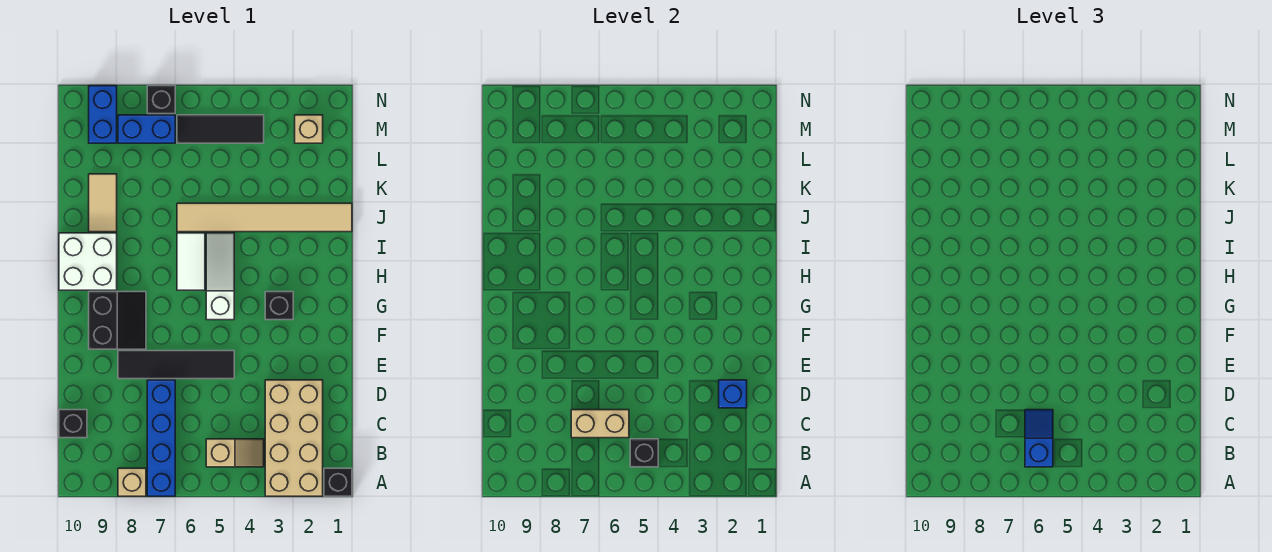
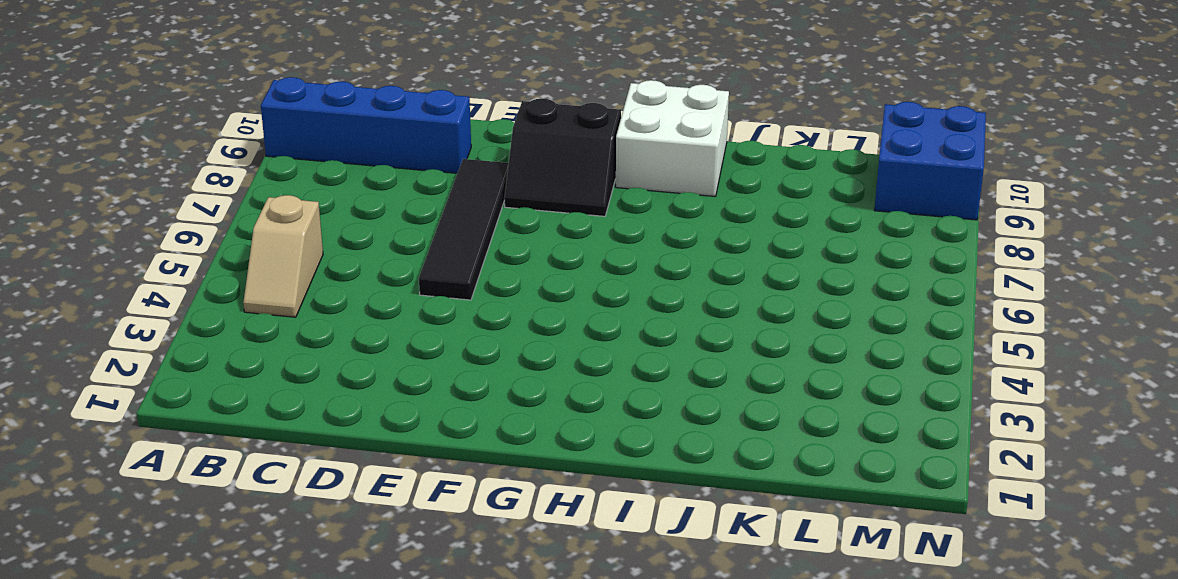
blue 1x4 brick [261,77,471,173] -> blue 1x4 brick moved to [147,380,175,496]
blue 2x2 brick [874,102,986,220] -> blue 1x2 brick [89,86,117,143]
none -> black 1x1 brick [324,468,352,496]
none -> tan 2x4 brick [265,380,323,496]
none -> tan 1x1 brick [118,468,146,496]

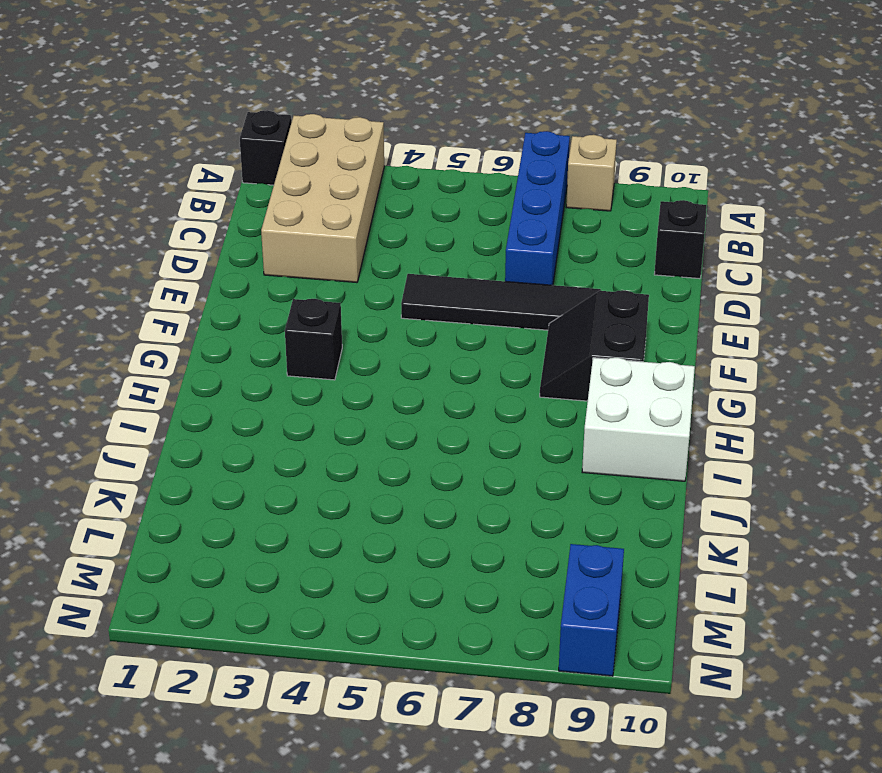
none -> tan 1x2 slope [206,439,264,467]
none -> white 1x3 slope [206,233,234,320]
none -> white 1x2 tile [177,233,205,290]

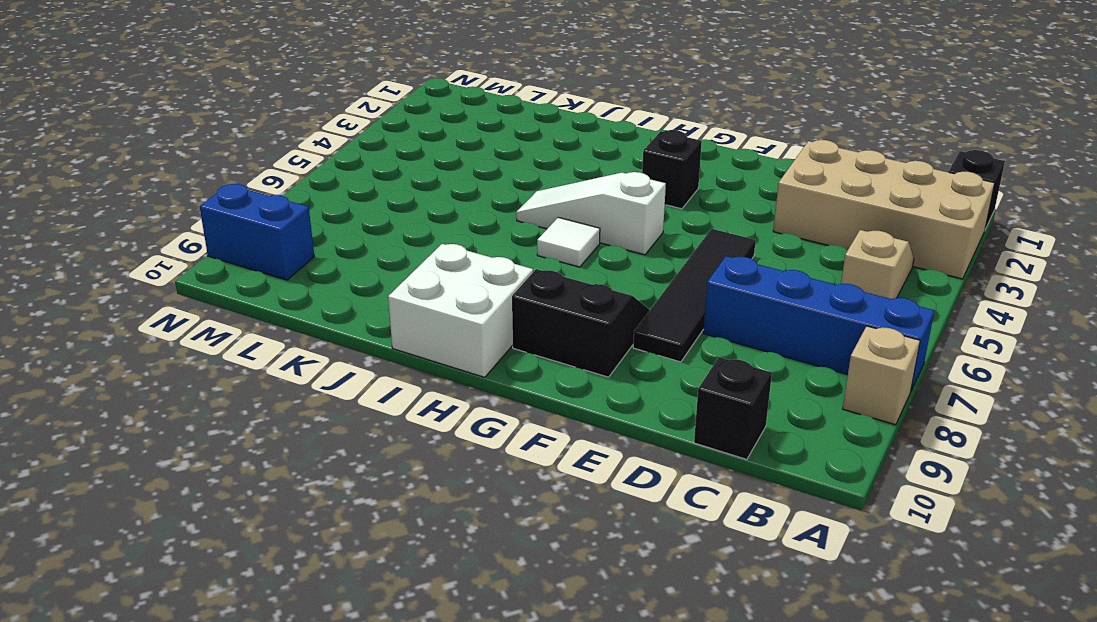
white 1x1 tile [537,217,600,267] -> white 1x2 tile [177,233,205,290]
none -> tan 1x6 tile [177,203,352,232]
none -> tan 1x2 tile [89,174,117,232]
none -> tan 1x1 brick [295,115,323,143]

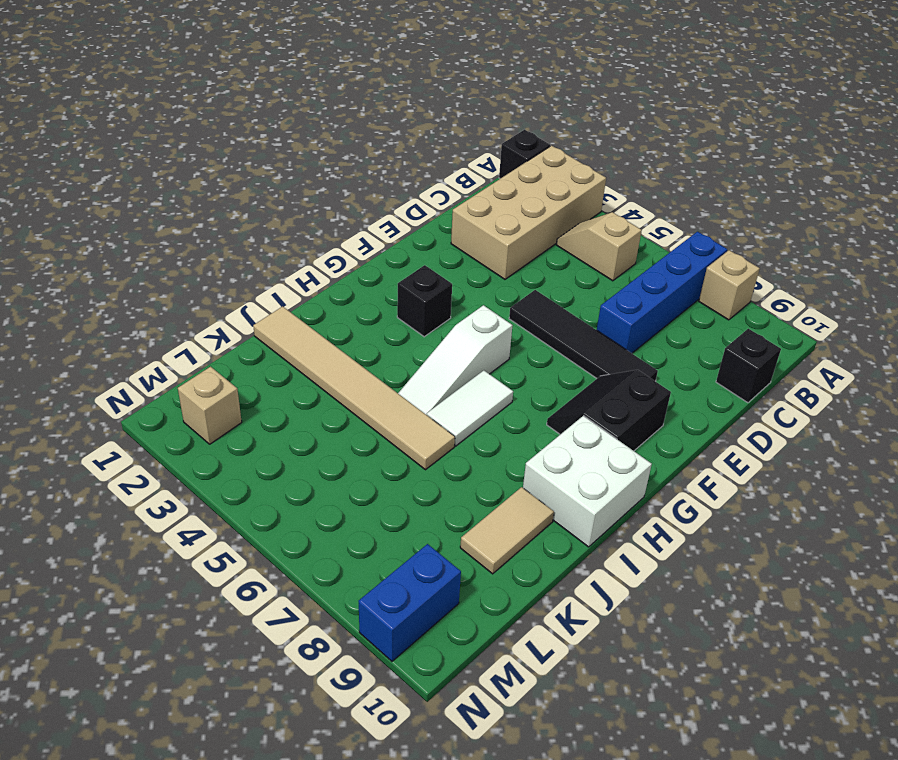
none -> black 1x3 tile [177,115,264,143]
none -> blue 1x2 brick [118,115,175,143]
none -> black 1x1 brick [147,86,175,114]

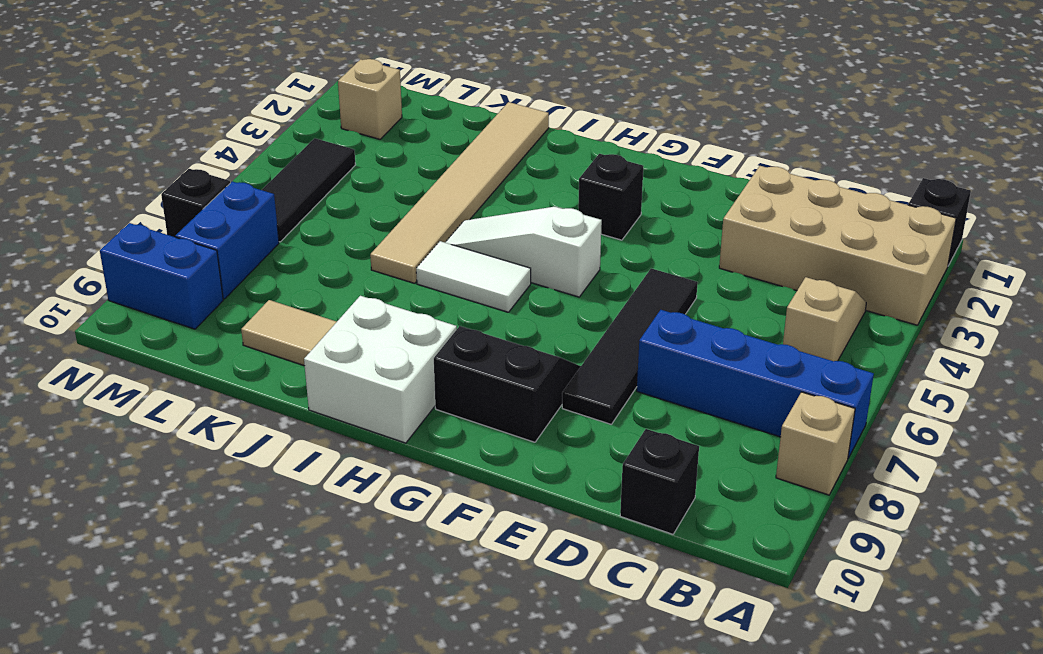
none -> black 1x1 brick [630,439,658,467]
none -> tan 1x2 brick [571,410,629,438]
none -> blue 1x1 brick [719,380,747,408]

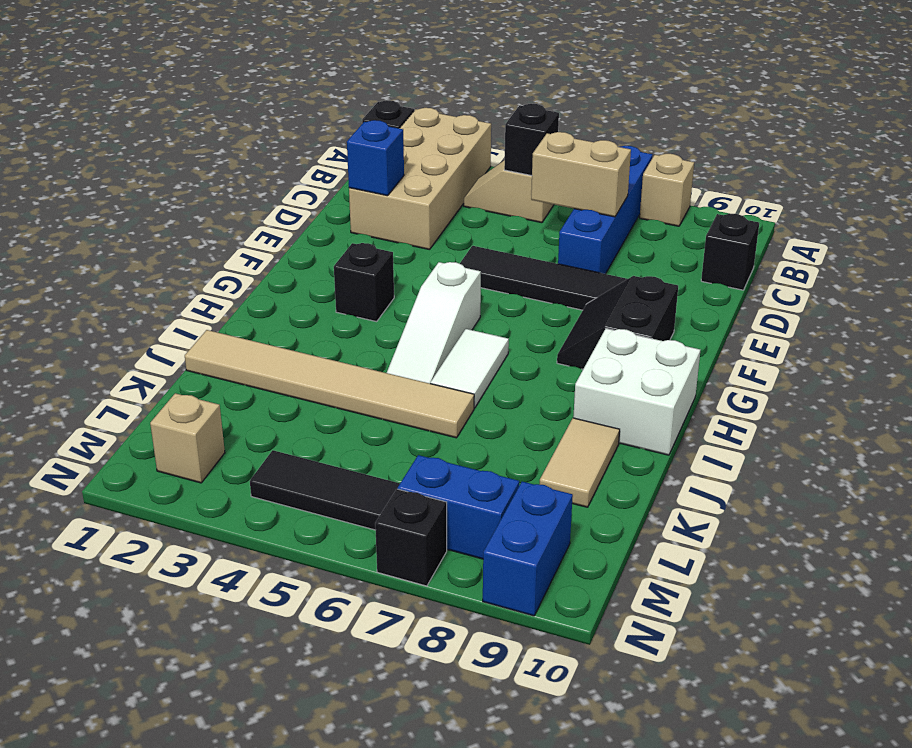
none -> blue 1x2 slope [1025,410,1053,467]

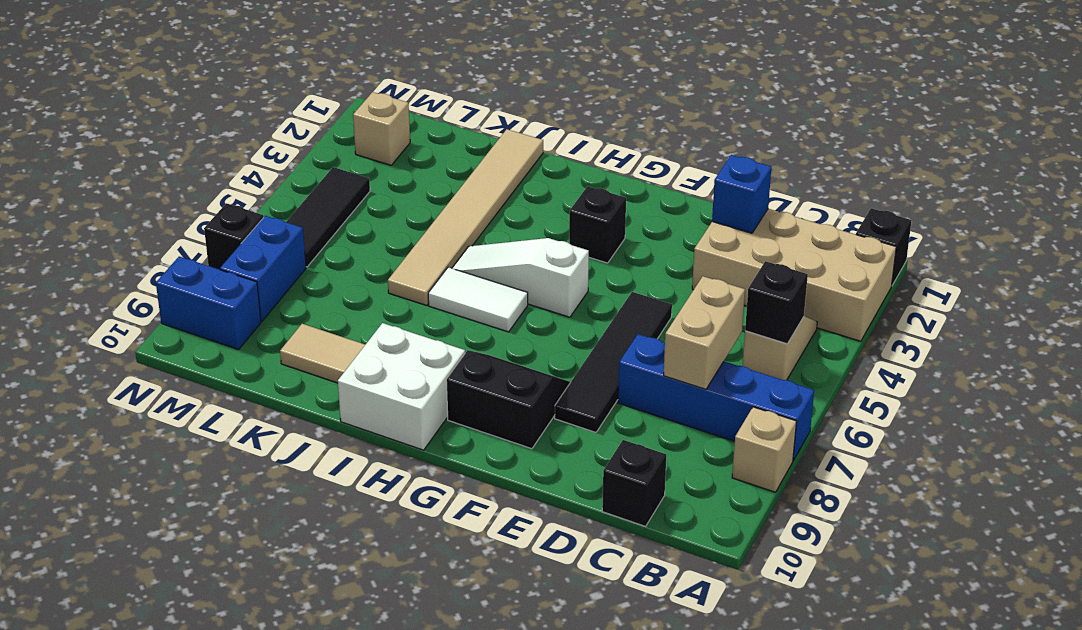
none -> blue 1x2 slope [1025,410,1053,467]

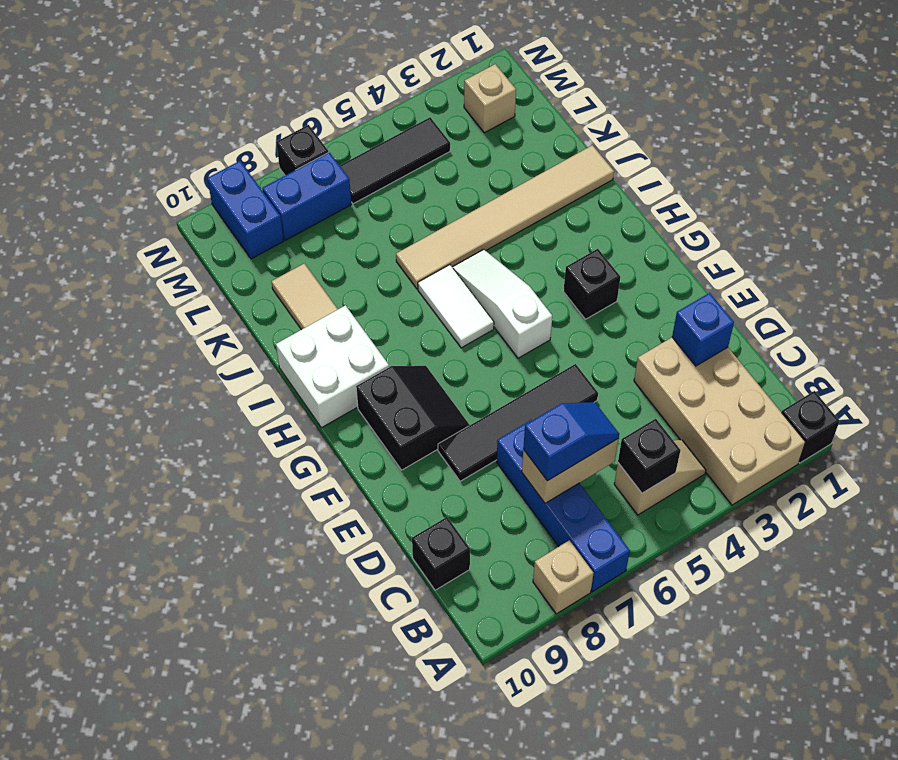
blue 1x2 slope [523,402,619,481] -> blue 1x2 slope turned to [1025,410,1053,467]

